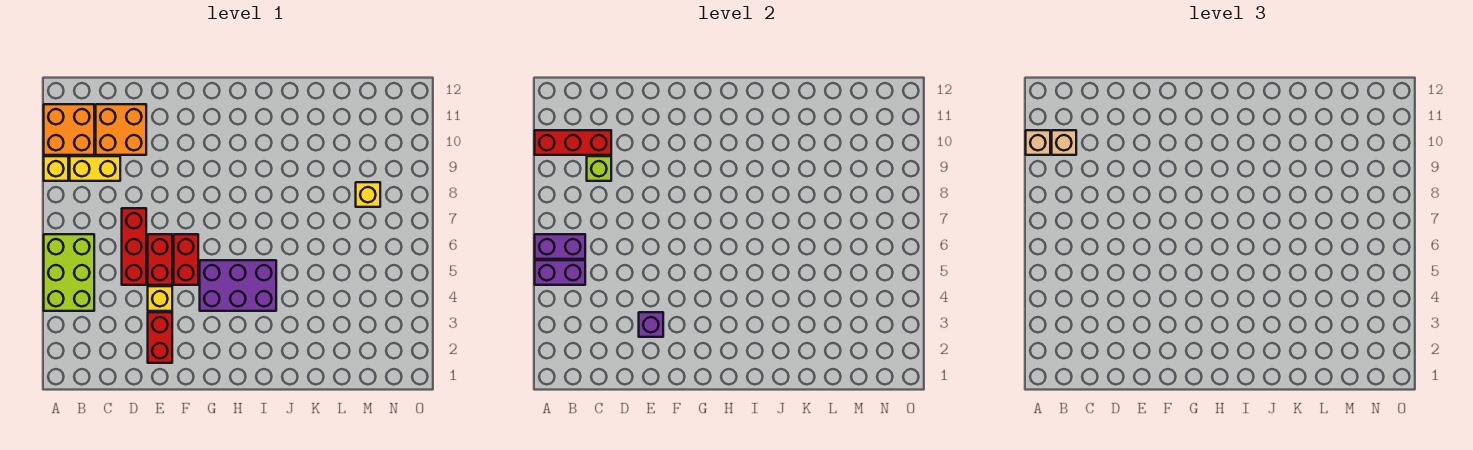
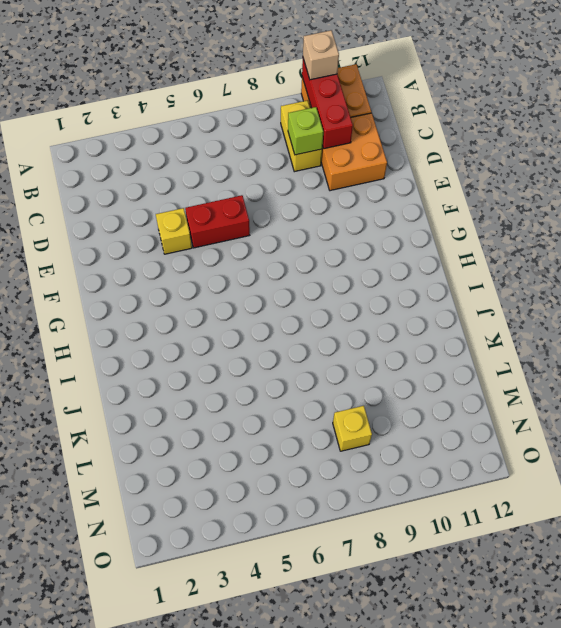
none -> lime 2x3 brick [44,234,94,311]
none -> yellow 1x1 brick [44,156,68,181]
none -> red 1x3 brick [122,208,146,285]

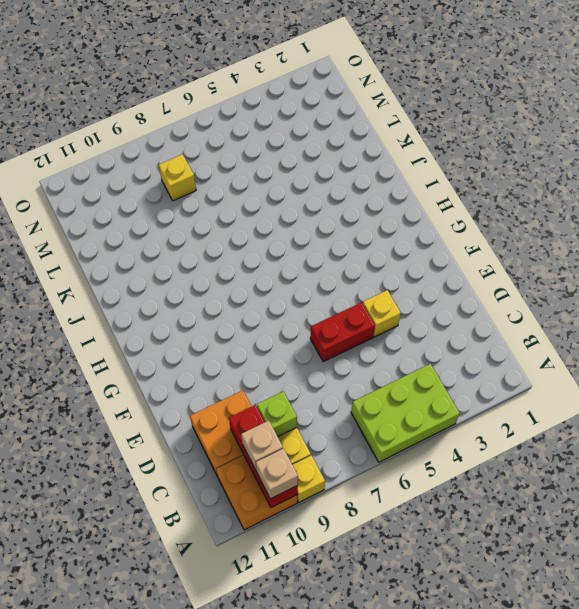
none -> red 1x3 brick [122,208,146,285]
none -> red 1x2 brick [148,312,172,363]
none -> red 1x2 brick [174,234,198,285]

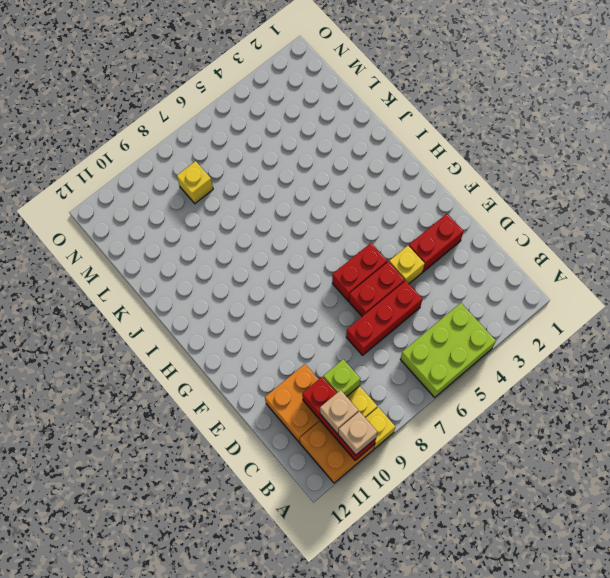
none -> purple 2x3 brick [200,260,276,311]
none -> purple 1x2 brick [535,260,585,285]
none -> purple 1x2 brick [535,234,585,259]

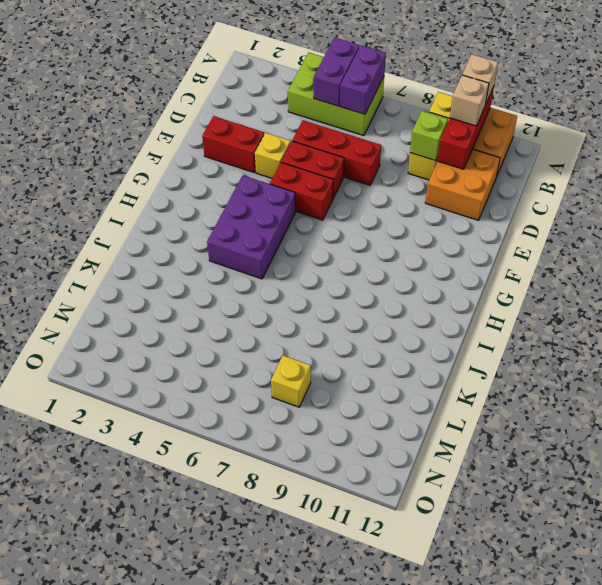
none -> purple 1x1 brick [639,312,663,337]

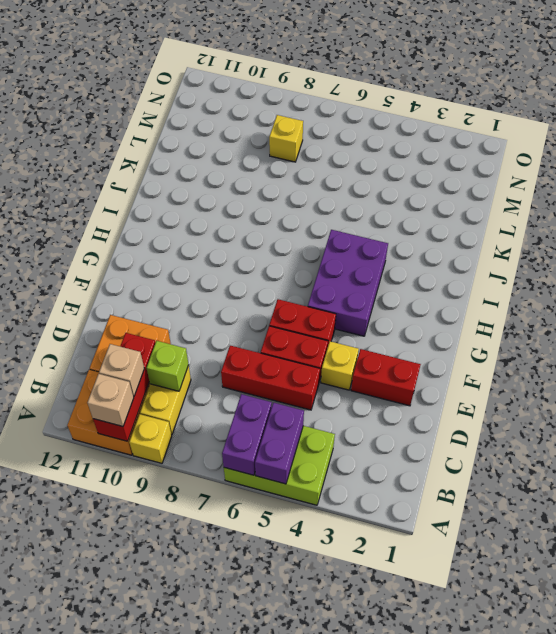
none -> purple 1x1 brick [639,312,663,337]

